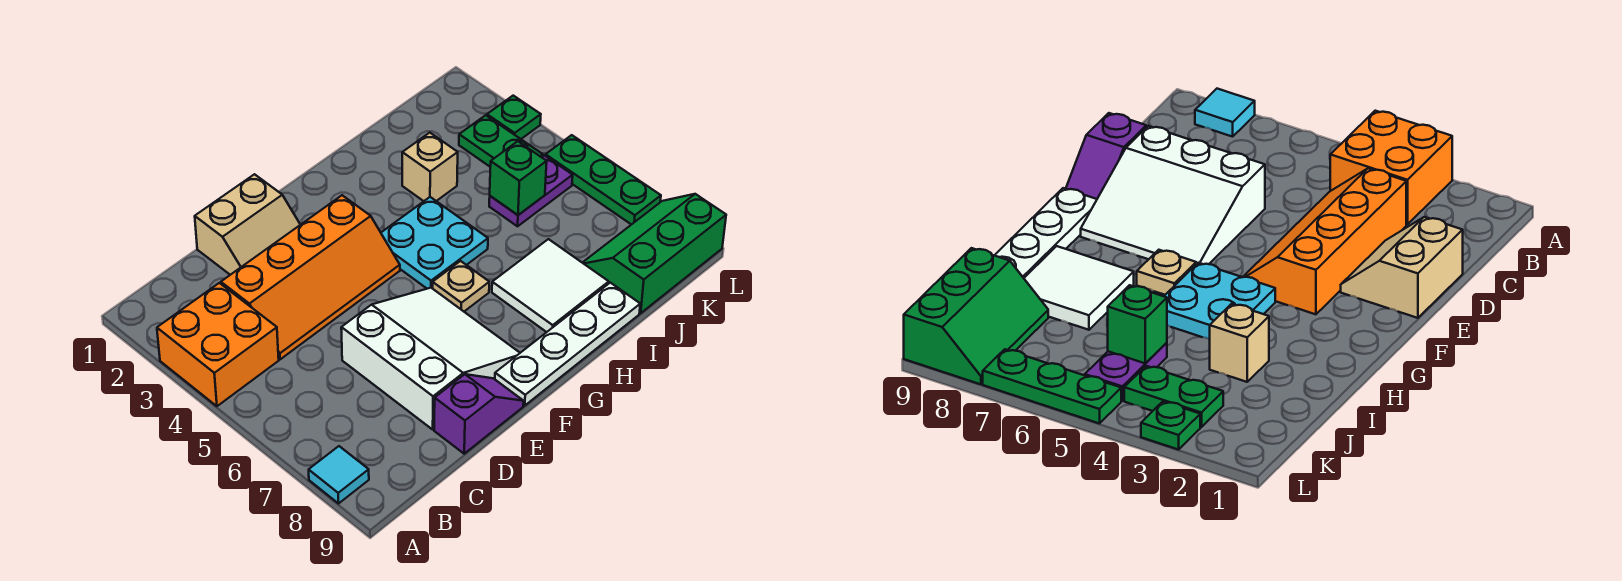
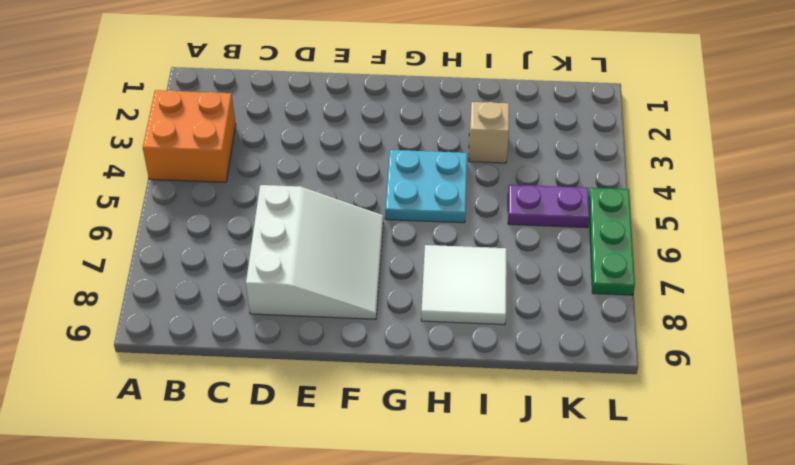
none -> cyan 1x1 tile [309,446,369,503]
none -> orange 2x4 slope [221,195,400,359]
none -> tan 2x2 slope [195,174,300,275]

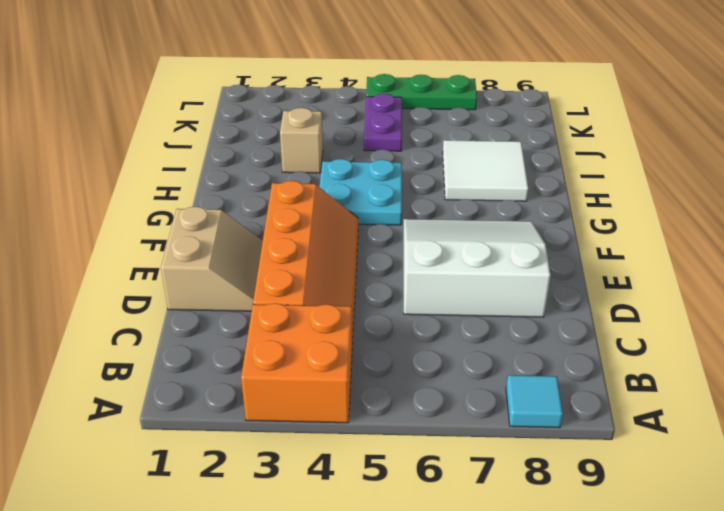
none -> purple 1x2 slope [434,374,524,454]
none -> white 1x4 plate [495,283,640,405]
none -> tan 1x1 plate [433,261,489,311]

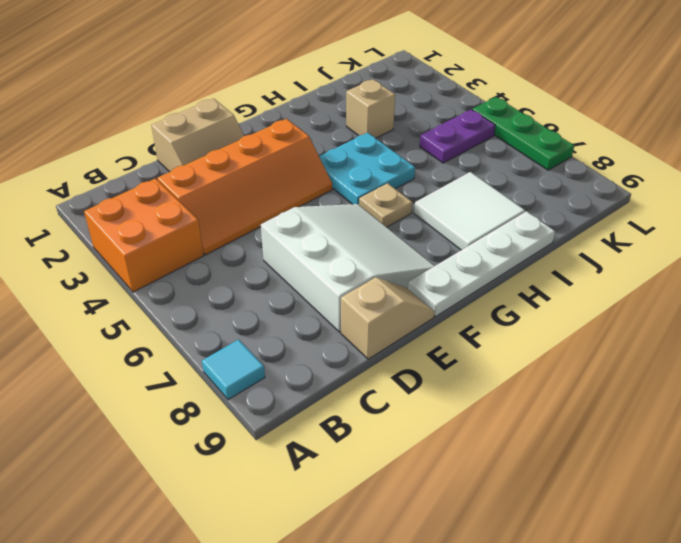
tan 1x2 slope [341,277,434,359] -> purple 1x2 slope [434,374,524,454]
none -> green 2x3 slope [582,194,726,313]
none -> green 1x2 plate [459,115,543,166]
none -> green 1x1 plate [487,96,541,139]

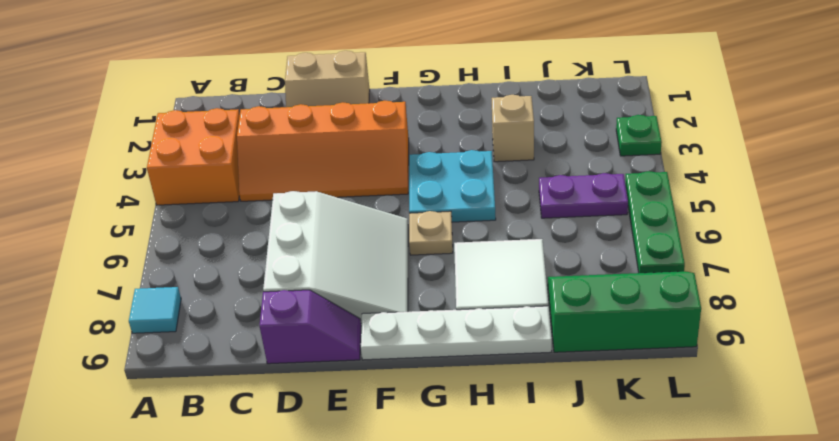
none -> green 1x2 plate [459,115,543,166]
none -> green 1x1 brick [490,141,547,215]

